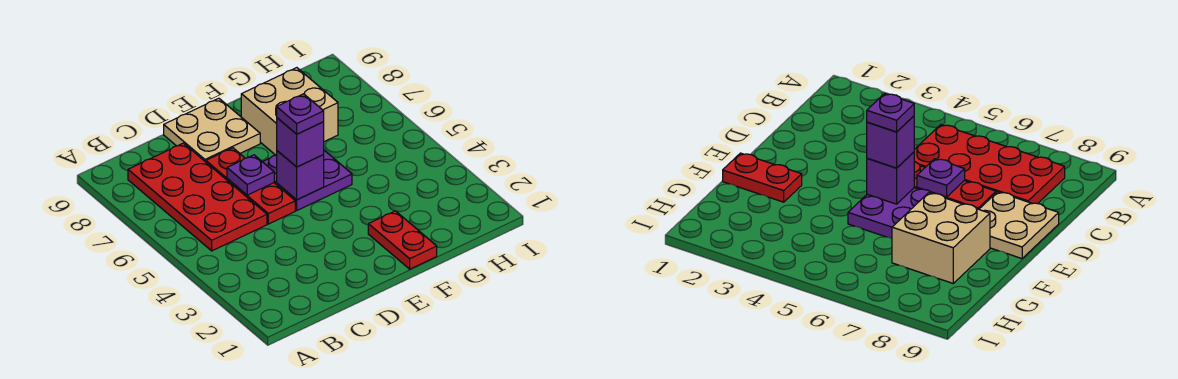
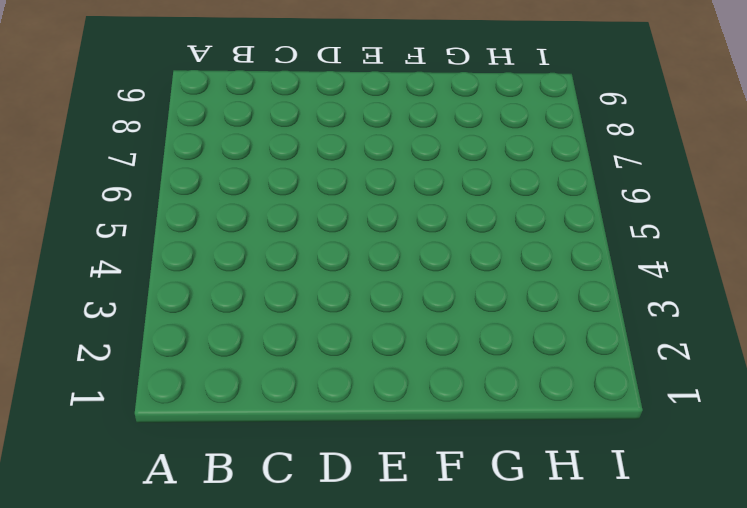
none -> red 2x4 plate [128,143,267,251]
none -> red 1x3 plate [206,148,295,224]

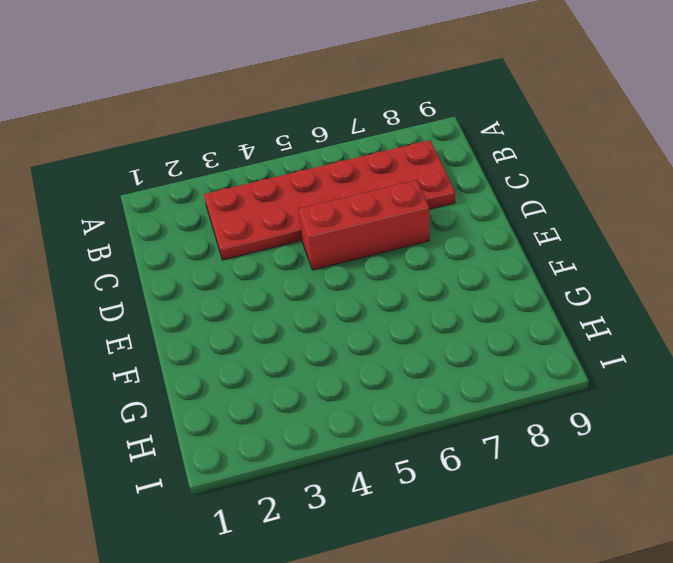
red 2x6 plate [204,140,455,260] -> red 2x4 plate [128,143,267,251]
red 1x3 brick [299,180,430,270] -> red 1x3 plate [206,148,295,224]
none -> tan 2x2 plate [164,98,260,162]
none -> purple 2x2 plate [263,150,352,210]

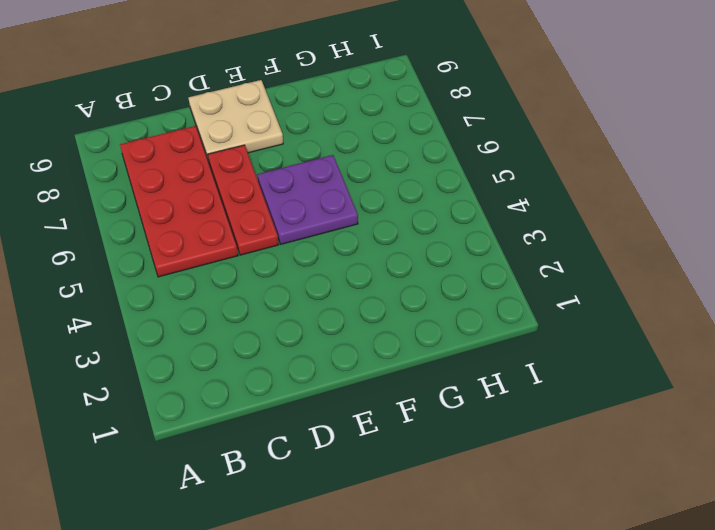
none -> red 1x2 plate [368,211,437,269]
none -> tan 2x2 brick [241,68,338,155]

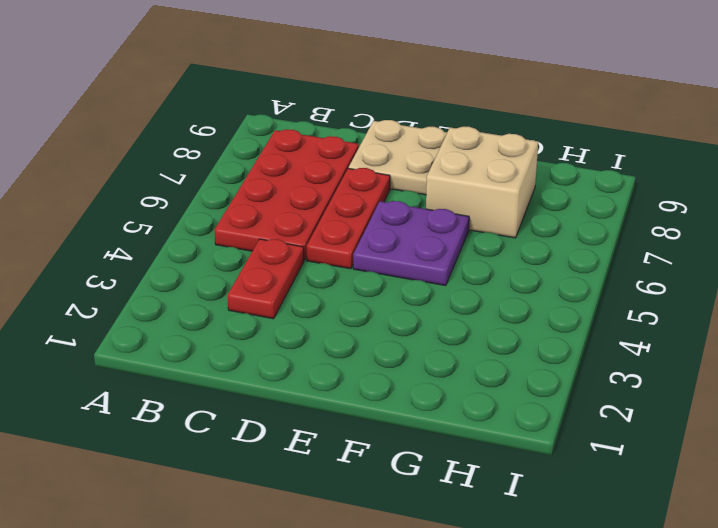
red 1x2 plate [228,239,304,319] -> red 1x2 plate moved to [368,211,437,269]
none -> purple 1x1 plate [227,155,274,195]
none -> purple 1x1 brick [277,151,324,200]

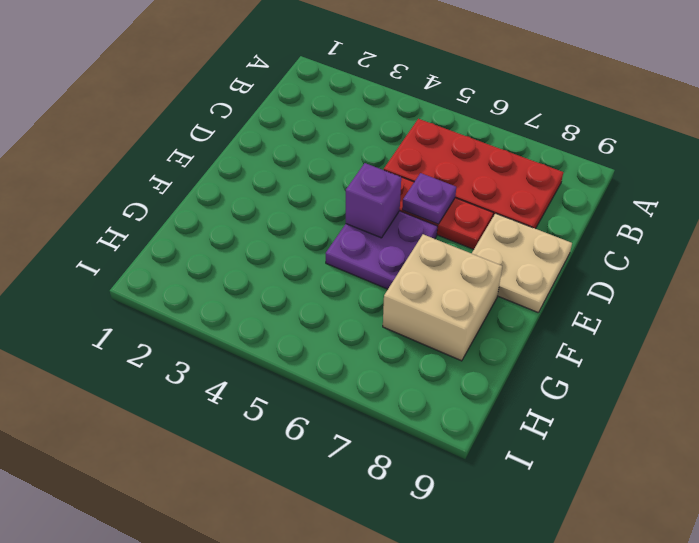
none -> red 1x2 plate [368,211,437,269]
none -> purple 1x1 brick [277,118,324,167]

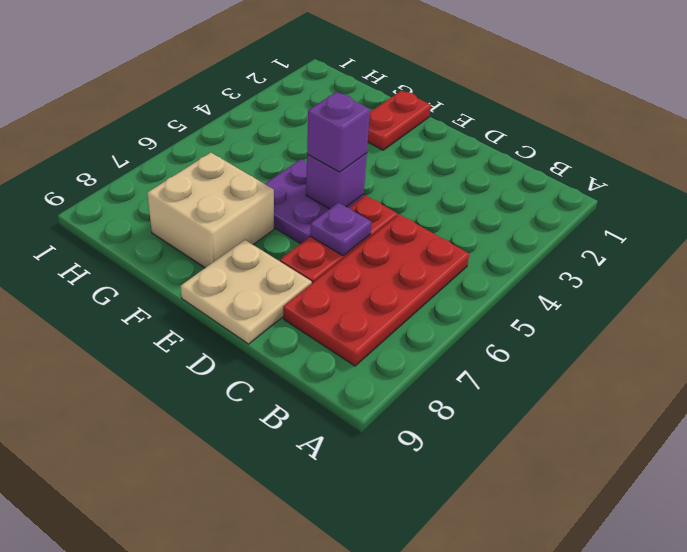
none -> purple 1x1 plate [277,94,324,134]

